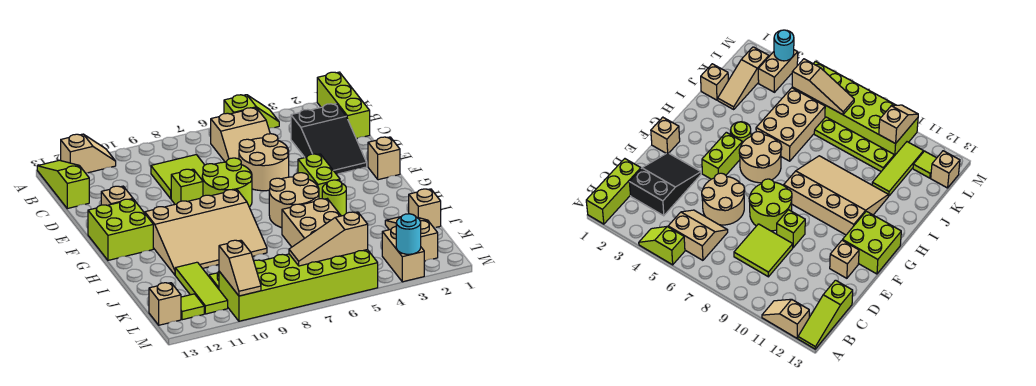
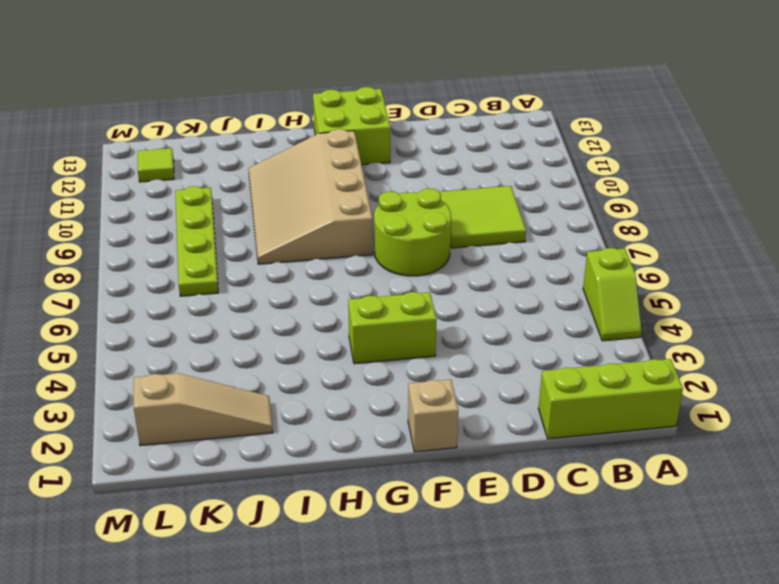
none -> tan 1x2 slope [61,134,116,173]
none -> lime 1x3 slope [37,160,89,209]
none -> tan 2x2 slope [211,108,270,162]

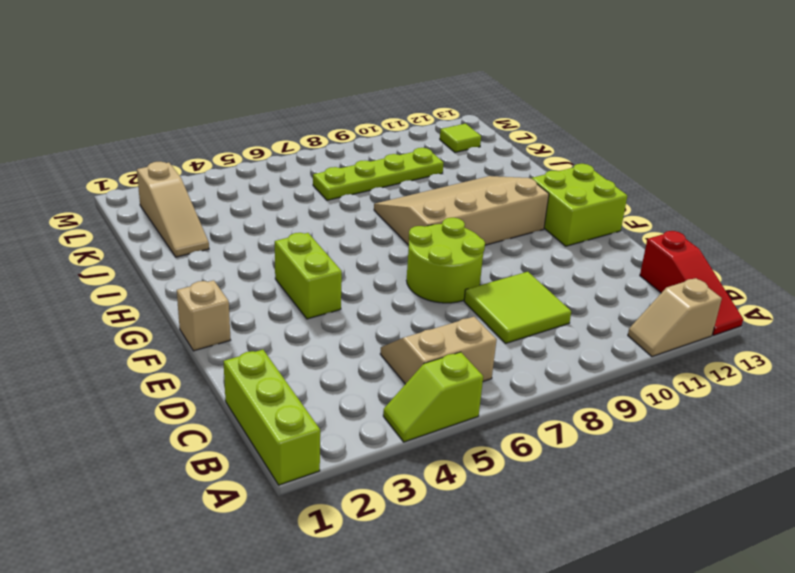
red 1x3 slope [640,231,743,335] -> lime 1x3 slope [37,160,89,209]
none -> black 2x3 slope [291,104,367,174]
none -> tan 2x2 round brick [239,134,289,191]
none -> lime 1x1 brick [171,169,203,204]

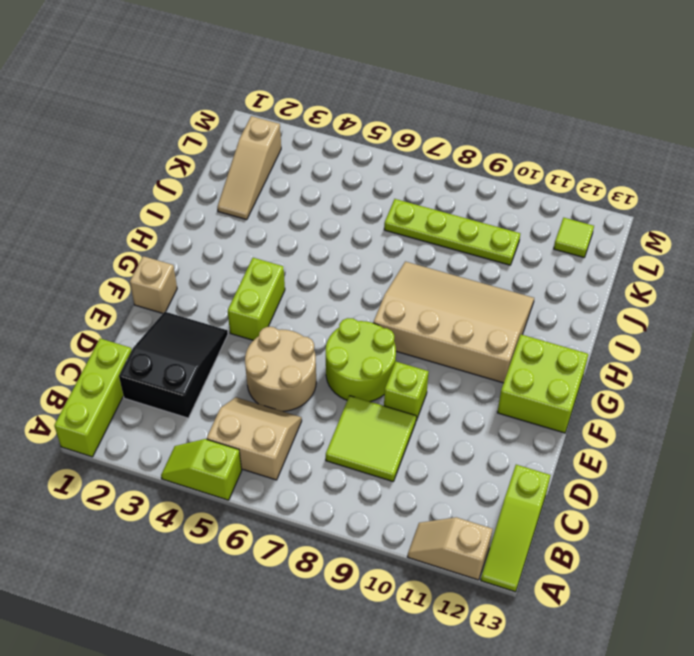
none -> tan 1x1 brick [101,186,133,205]
none -> tan 2x2 round brick [269,173,319,228]
none -> lime 1x1 round brick [322,180,346,216]

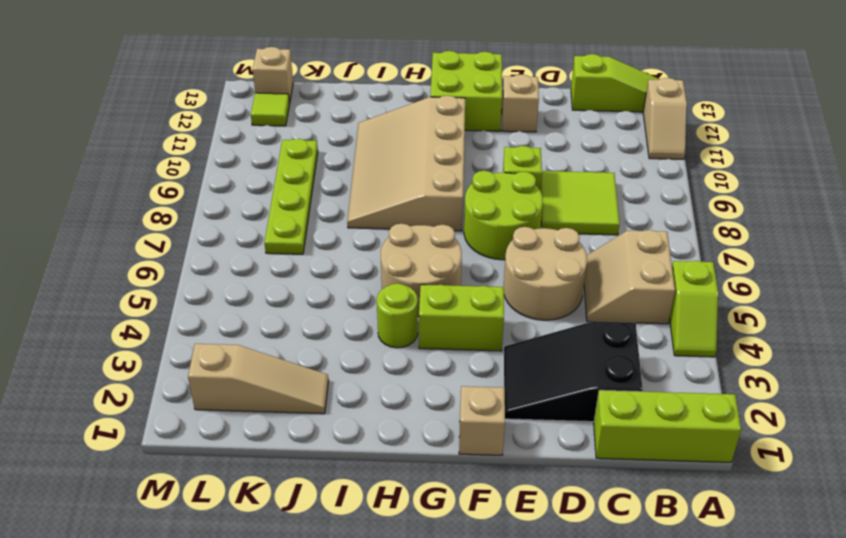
none -> tan 2x3 brick [282,199,341,247]
none -> tan 1x1 brick [409,189,441,227]
none -> lime 1x3 tile [175,262,228,314]

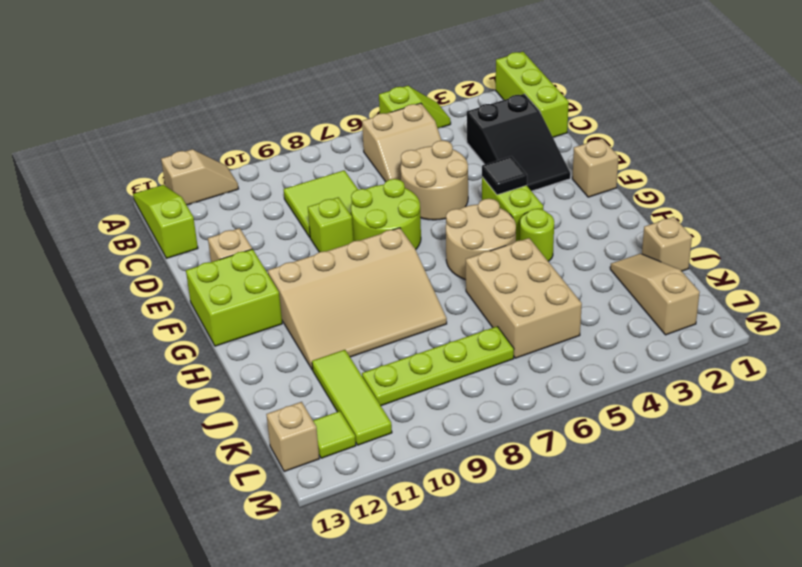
black 1x1 tile [482,156,527,195] -> none
none -> tan 1x2 brick [382,227,424,282]
none -> lime 2x6 brick [219,250,378,321]
none -> tan 1x3 slope [289,212,368,266]

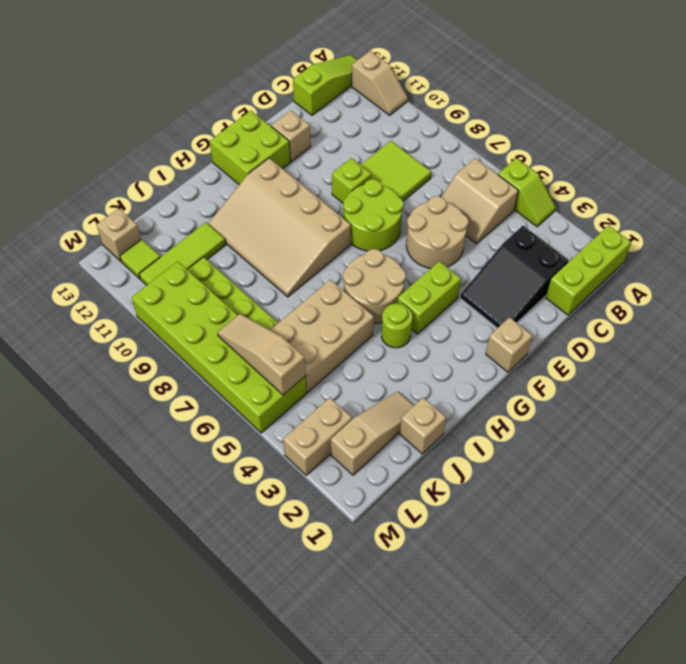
none -> tan 1x2 slope [219,240,261,296]
none -> cyan 1x1 round brick [396,214,421,254]

